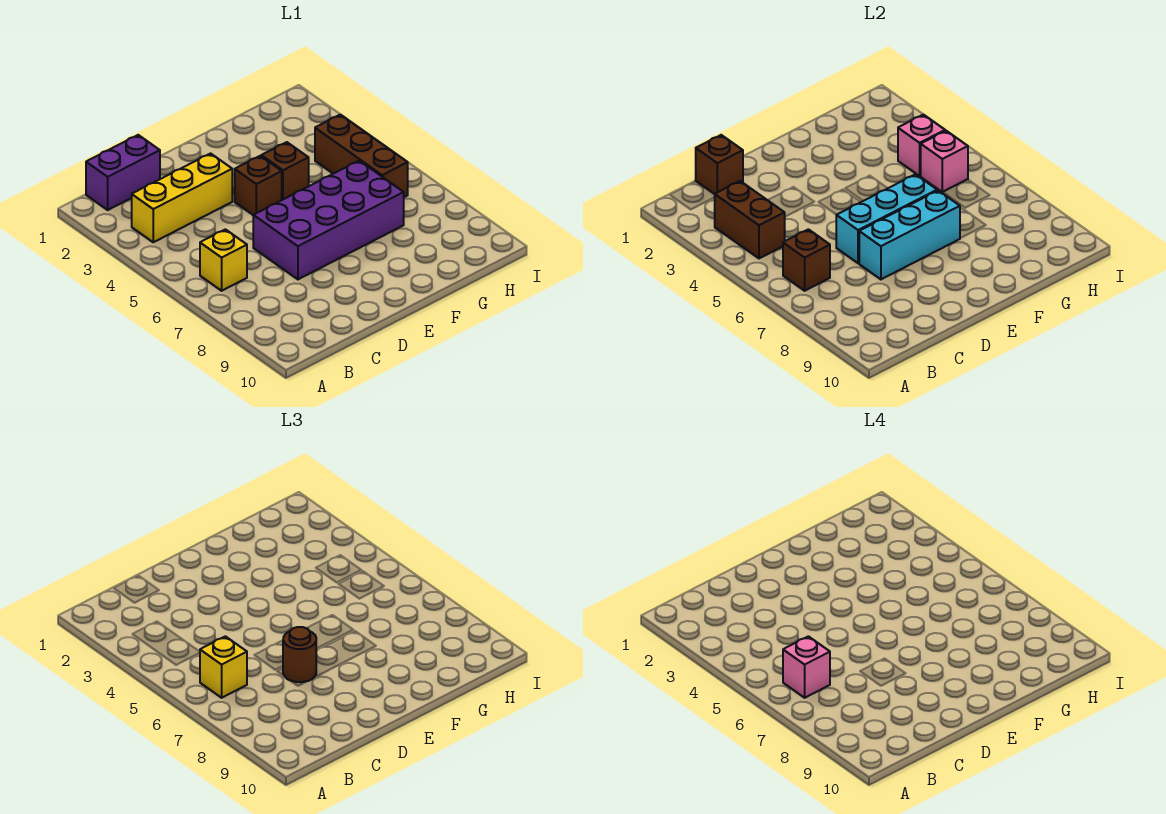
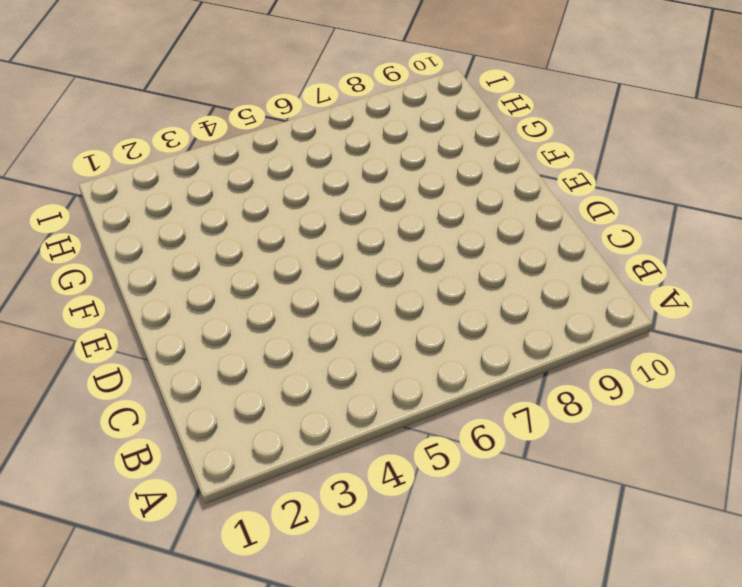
none -> purple 1x2 brick [86,135,160,210]
none -> yellow 1x3 brick [132,154,232,242]
none -> yellow 1x1 brick [200,229,247,291]

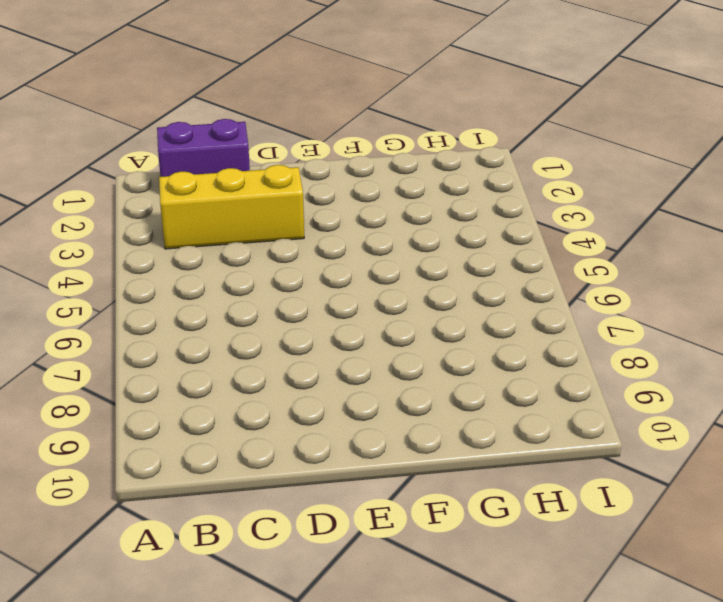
none -> yellow 1x1 brick [200,229,247,291]
none -> purple 2x4 brick [253,161,404,279]
none -> brown 1x1 brick [235,156,282,215]

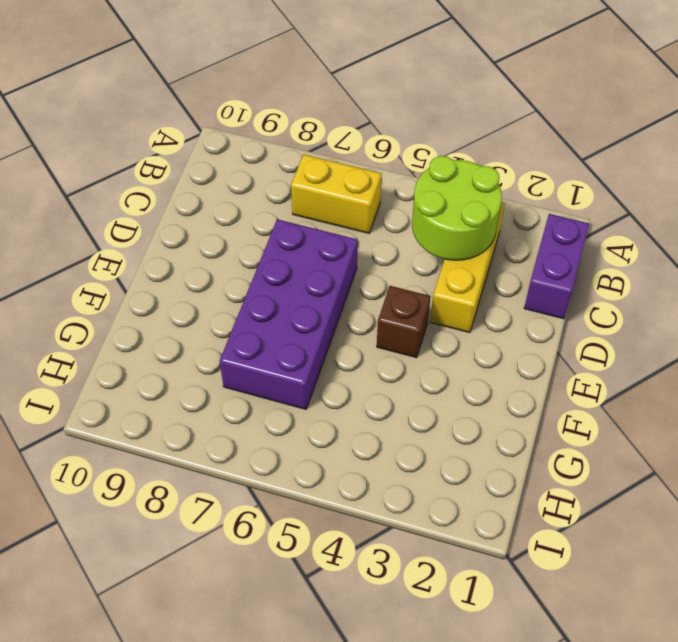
lime 2x2 round brick [412,156,502,260] -> brown 1x2 brick [714,181,785,258]
yellow 1x2 brick [291,155,382,233] -> yellow 1x1 brick [200,229,247,291]
none -> brown 1x1 brick [261,142,309,200]
none -> brown 1x3 brick [315,115,408,197]
none -> brown 1x1 brick [783,229,830,291]

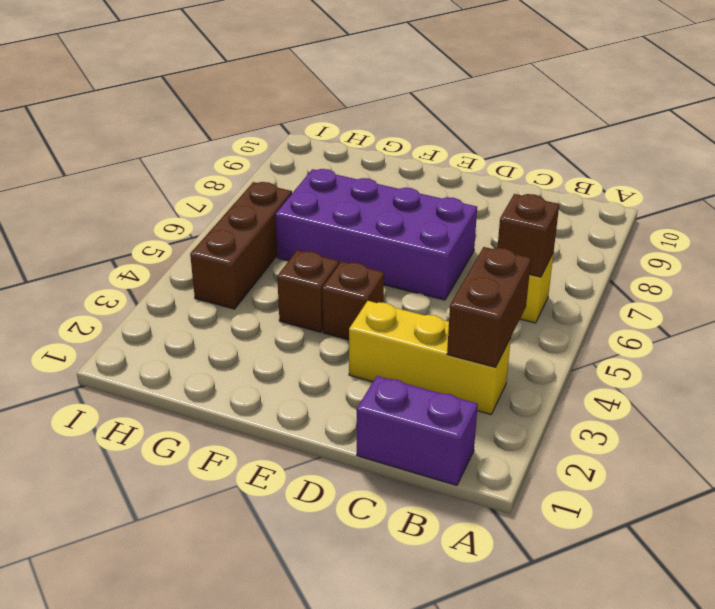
none -> brown 1x1 brick [696,135,743,194]
none -> cyan 1x3 brick [836,174,937,263]
none -> cyan 1x3 brick [859,191,960,279]

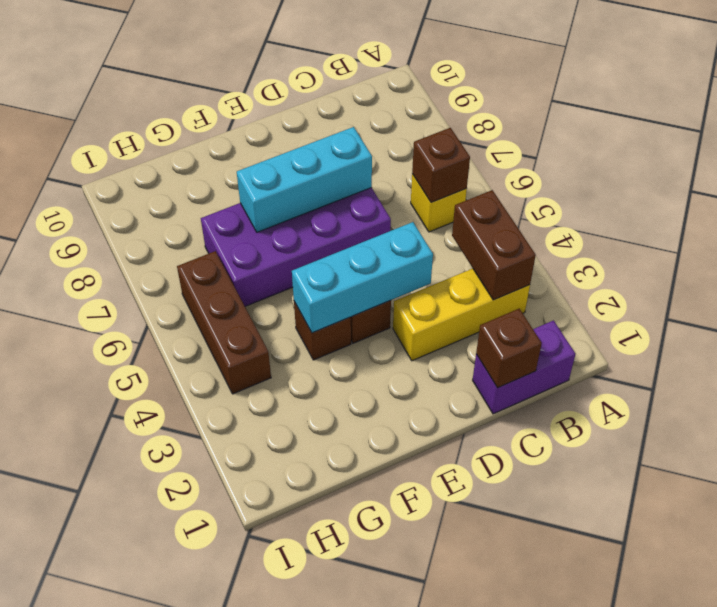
cyan 1x3 brick [292,222,433,333] -> cyan 1x3 brick moved to [836,174,937,263]
none -> pink 1x1 brick [898,115,945,176]
none -> pink 1x1 brick [921,131,968,192]
none -> yellow 1x1 brick [200,636,247,698]

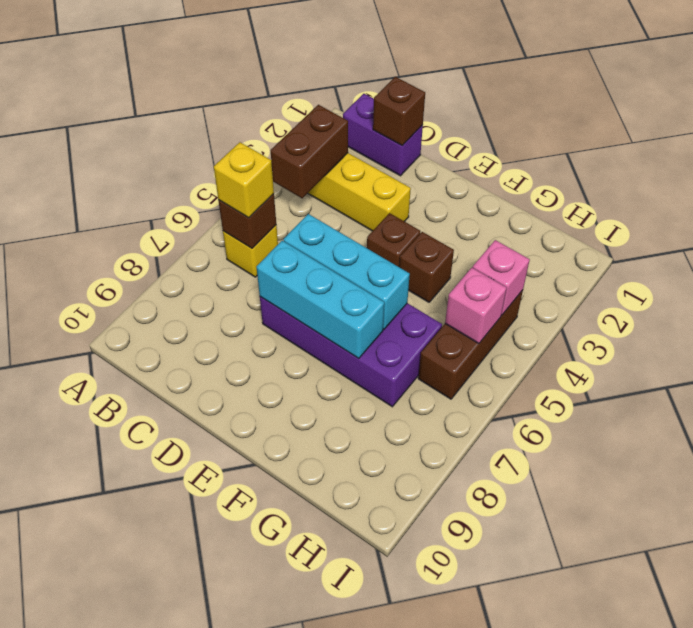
none -> brown 1x1 round brick [283,627,316,682]
none -> pink 1x1 brick [783,636,830,698]

